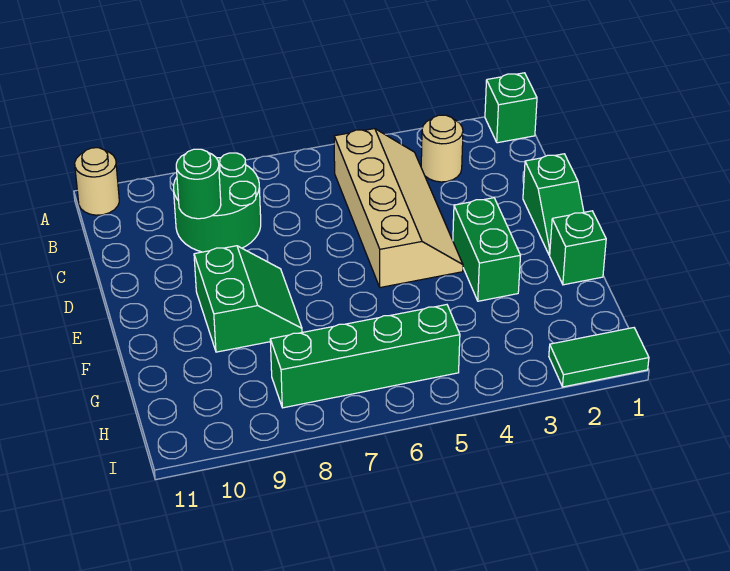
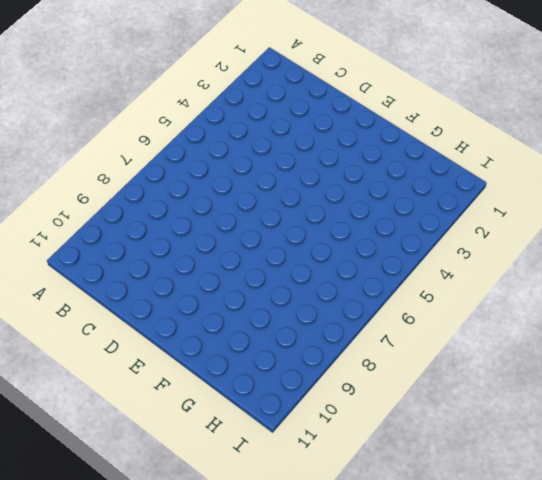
none -> green 1x1 brick [485,73,537,143]
none -> tan 1x1 round brick [75,148,119,215]
none -> tan 1x1 round brick [421,115,463,182]

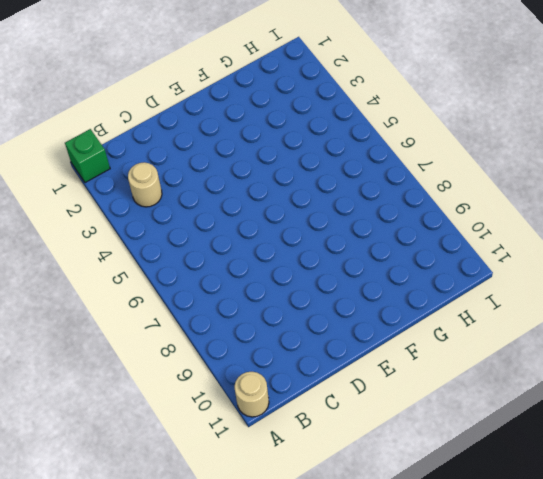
none -> tan 2x4 slope [334,129,463,288]
none -> green 2x2 round brick [174,153,261,252]
none -> green 1x2 slope [523,154,584,255]

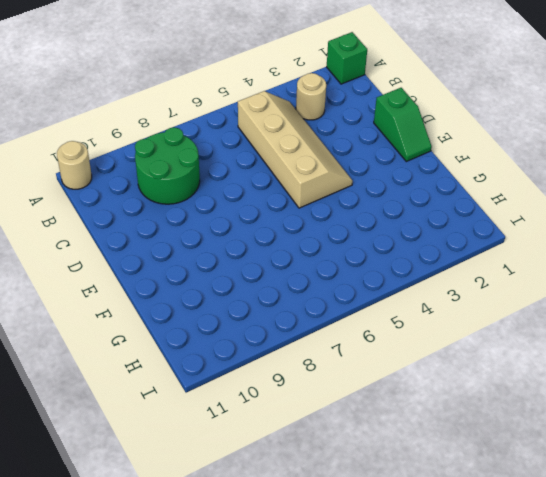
none -> green 1x2 brick [453,198,521,301]
none -> green 2x2 slope [194,246,302,352]
none -> green 1x1 brick [550,211,606,285]

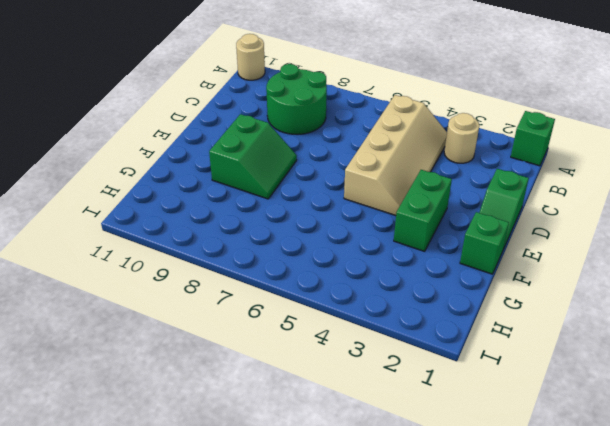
none -> green 1x4 brick [270,305,460,408]
none -> green 1x2 tile [549,328,649,387]
none -> green 1x1 round brick [176,149,221,219]

